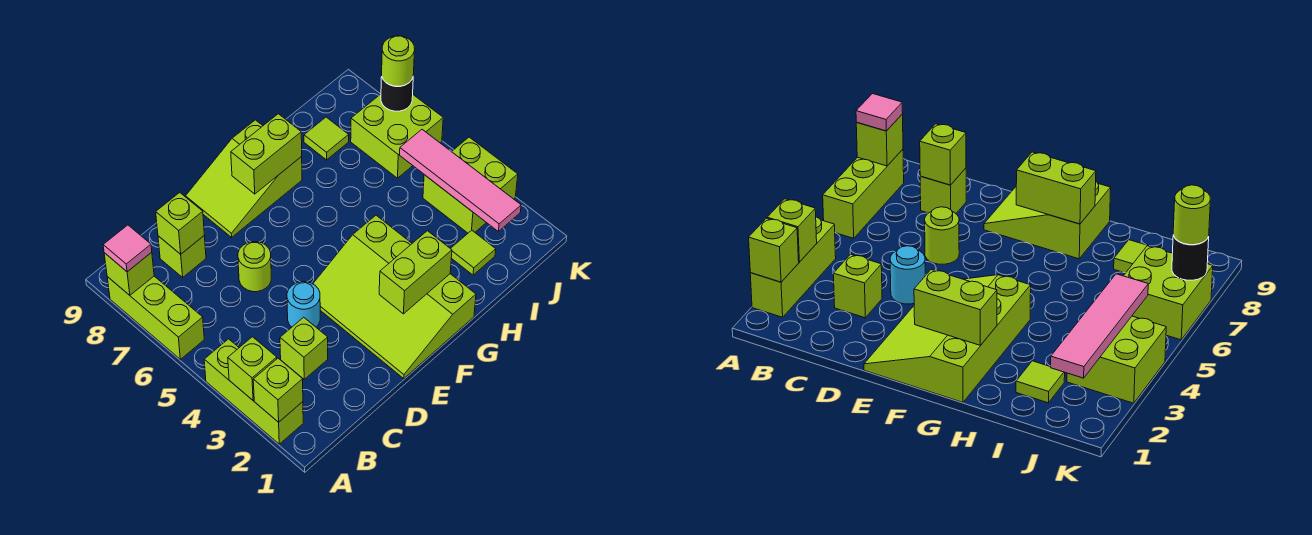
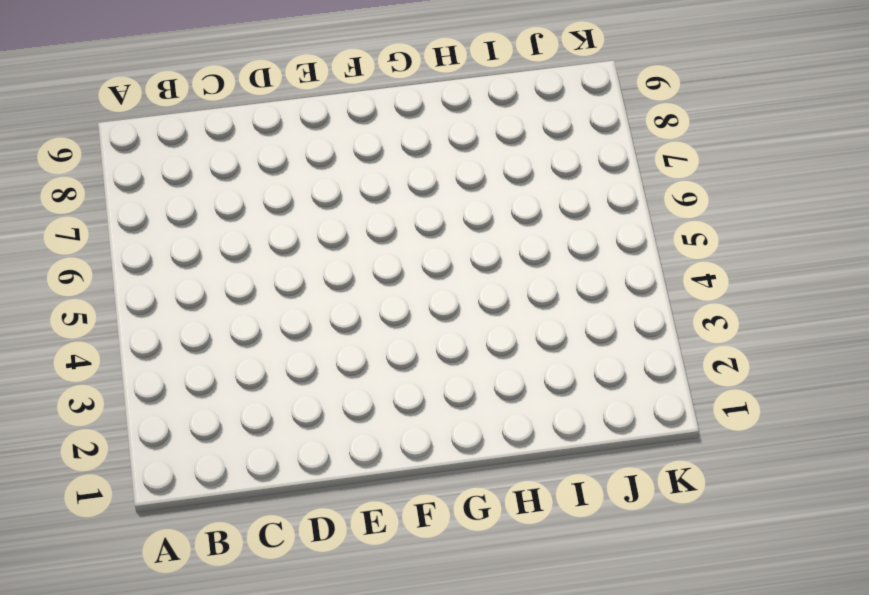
none -> lime 1x3 brick [204,339,303,444]
none -> lime 1x3 brick [107,276,204,359]
none -> lime 1x1 brick [280,317,328,379]

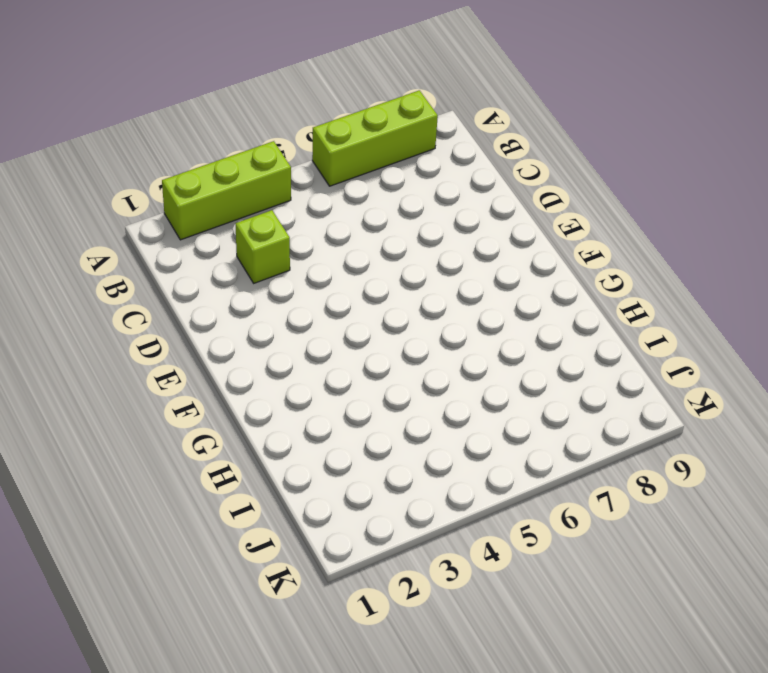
none -> lime 1x1 brick [158,236,206,277]
none -> cyan 1x1 round brick [287,282,320,327]
none -> lime 1x1 round brick [238,242,271,292]

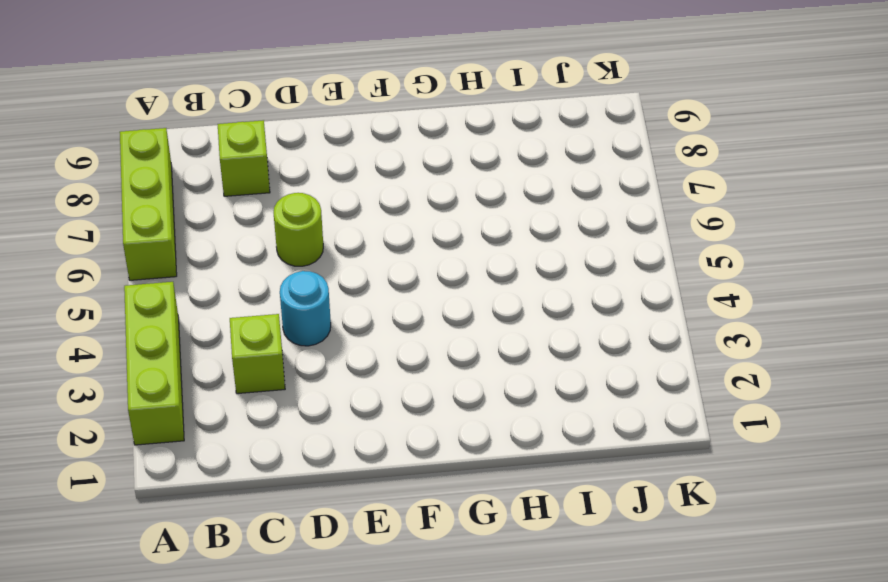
none -> lime 3x4 slope [313,215,476,378]
none -> lime 2x3 slope [186,120,302,237]
none -> lime 1x1 tile [450,230,496,275]

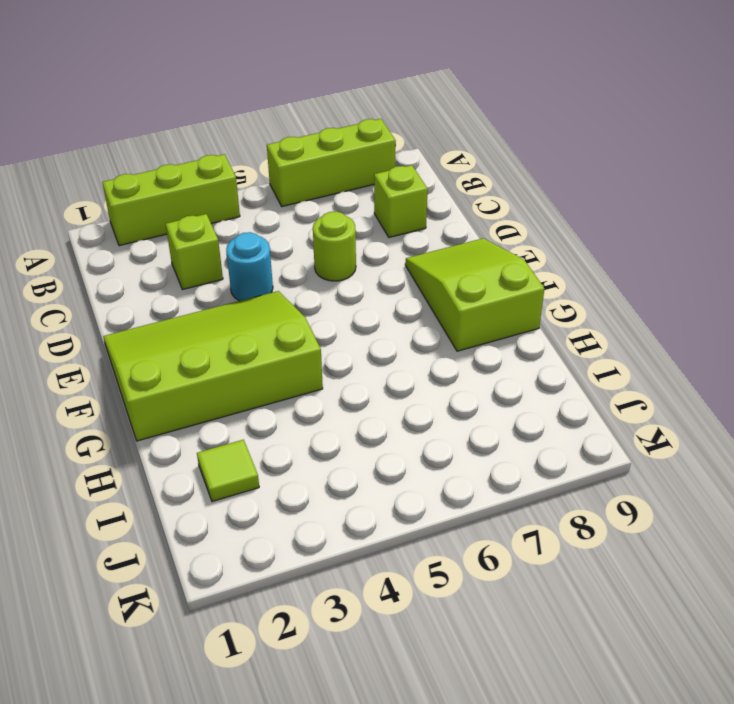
none -> lime 1x1 tile [304,117,349,160]
none -> lime 2x2 brick [423,137,518,233]
none -> lime 2x2 brick [351,94,443,178]

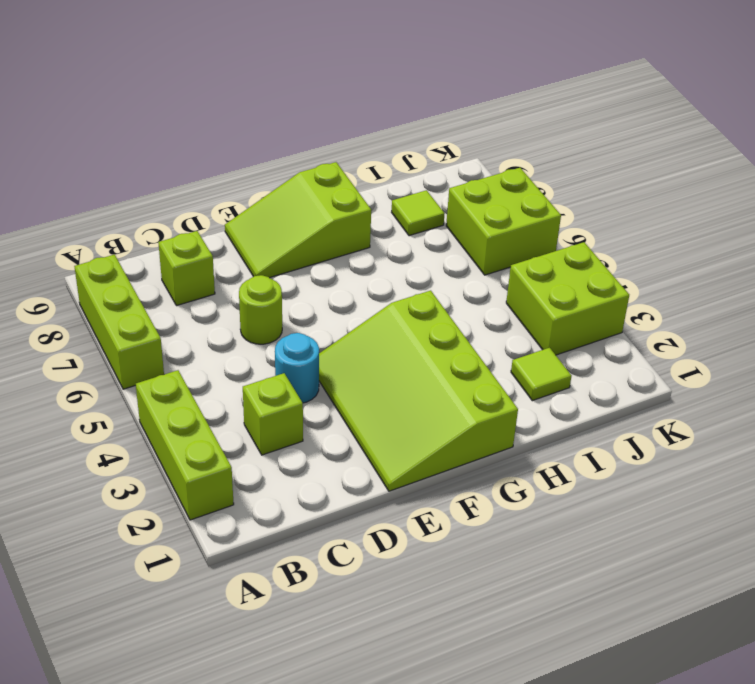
none -> lime 1x1 brick [253,358,303,422]
none -> lime 1x1 brick [228,337,277,400]
none -> lime 1x1 brick [104,252,154,295]

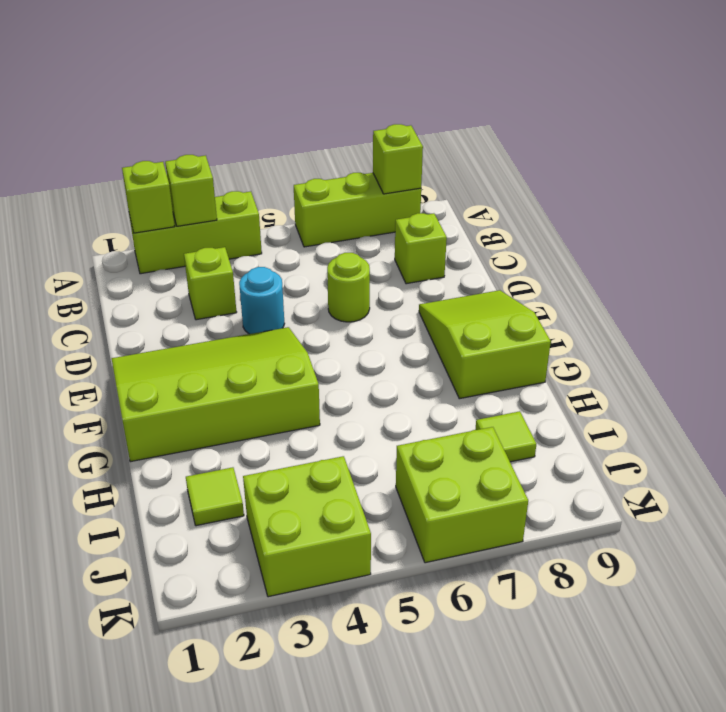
none -> lime 1x1 brick [156,193,204,254]
none -> lime 1x2 brick [379,231,452,314]
none -> lime 1x2 brick [231,114,302,194]

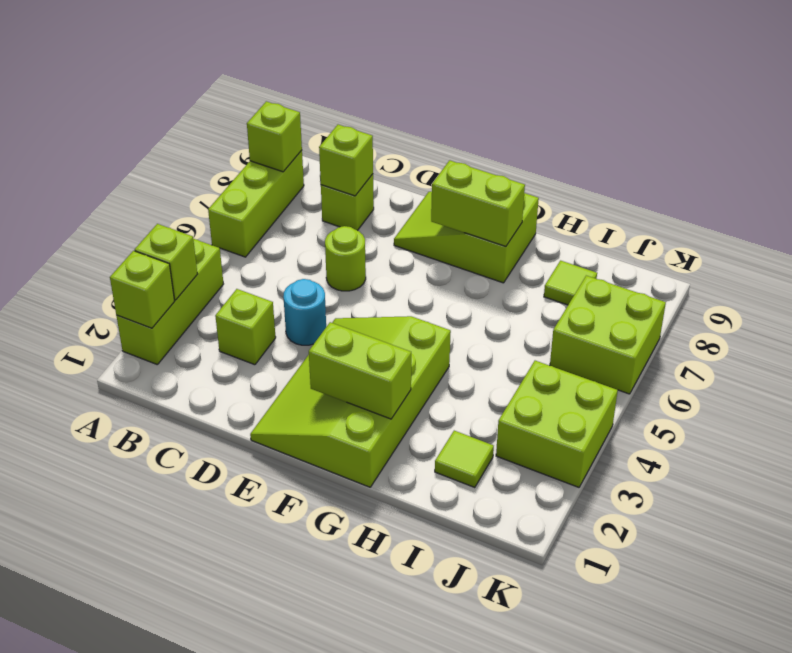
none -> pink 1x4 tile [400,130,521,231]
none -> black 1x1 round brick [381,77,413,111]
none -> pink 1x1 tile [103,225,152,272]

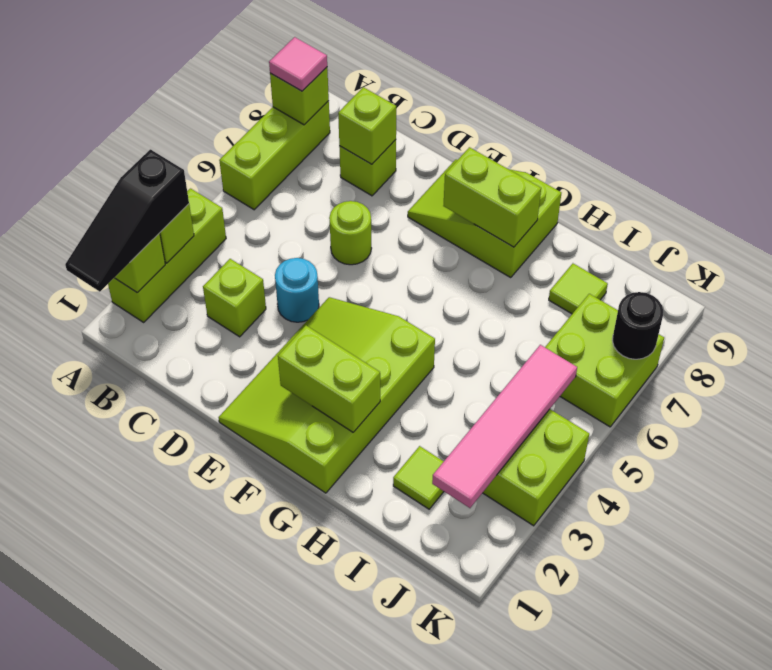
black 1x3 slope [65,149,189,292] -> none
none -> lime 1x1 round brick [382,36,415,86]

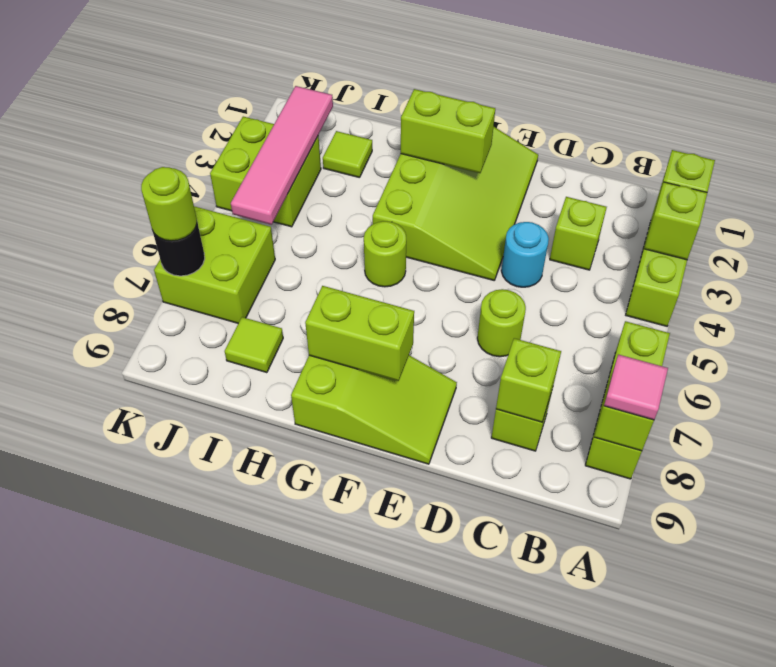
lime 1x1 round brick [364,221,406,287] -> none

